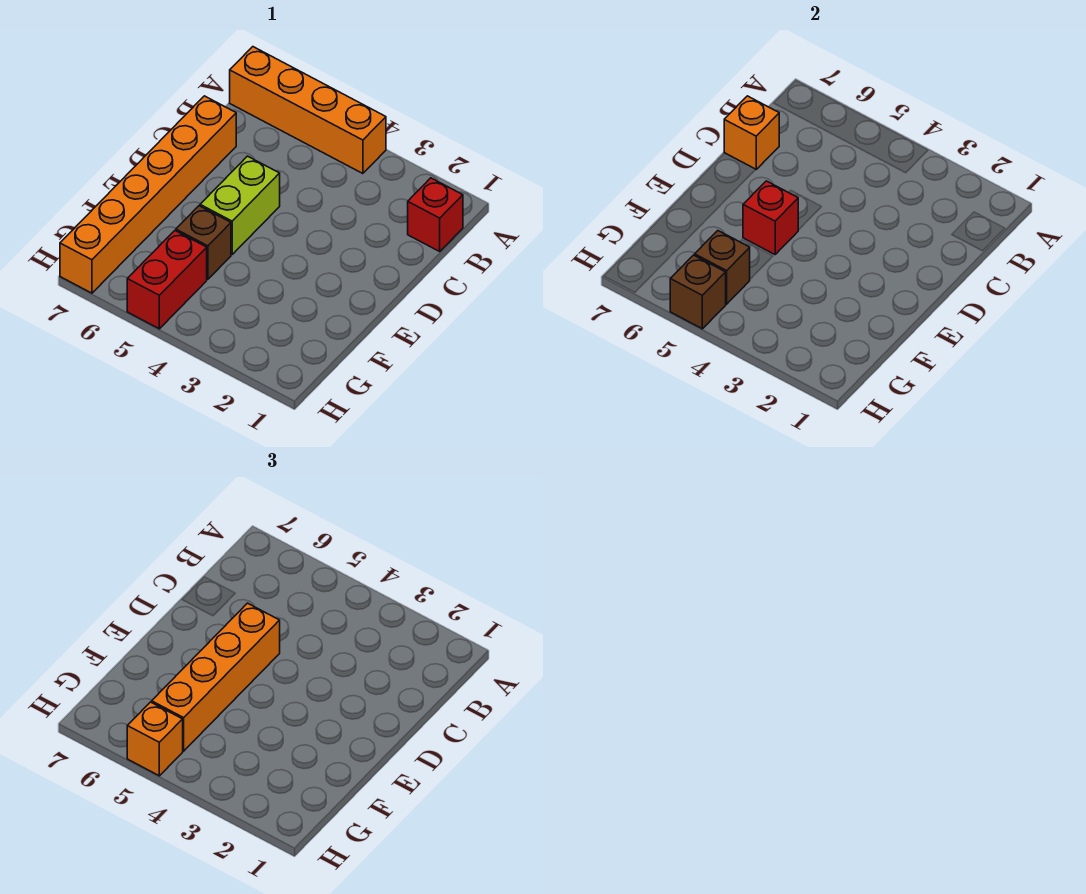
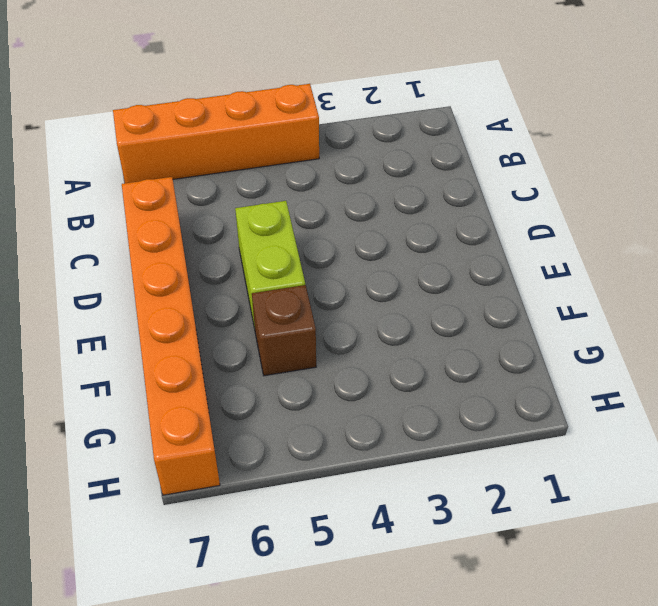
none -> red 1x1 brick [408,178,463,251]
none -> red 1x2 brick [127,231,207,329]
none -> orange 1x1 brick [724,96,779,169]

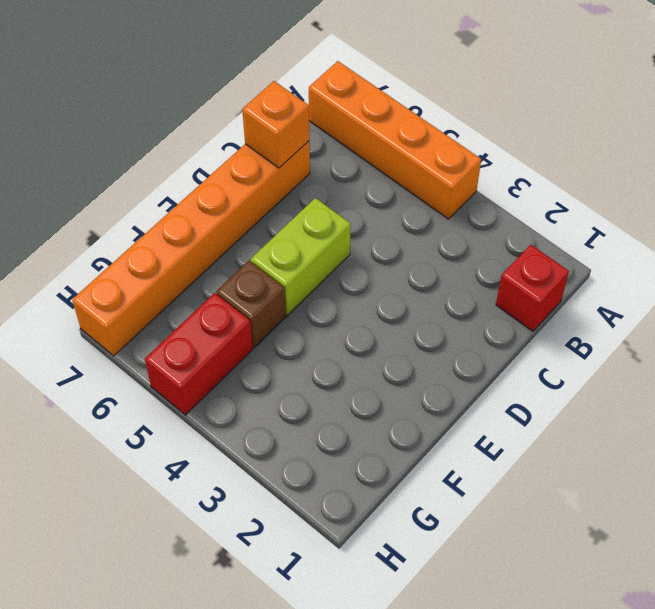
none -> red 1x1 brick [743,181,798,254]
none -> brown 1x1 brick [695,231,750,304]
none -> brown 1x1 brick [670,255,726,329]

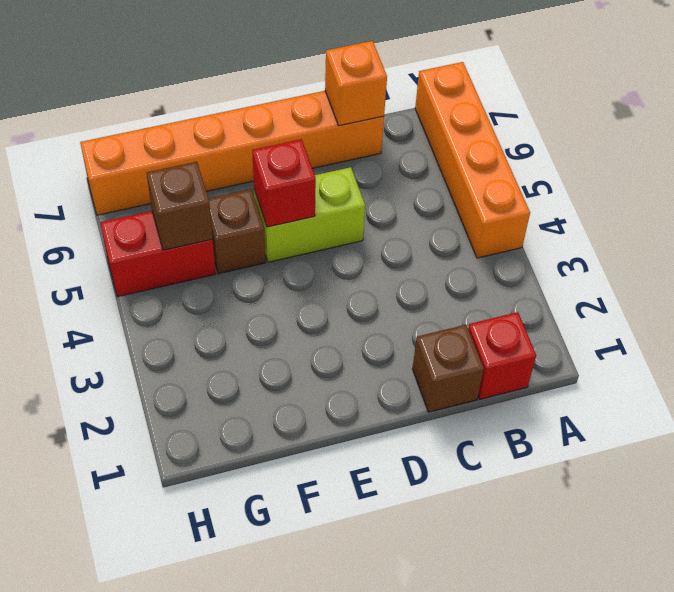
brown 1x1 brick [412,325,484,412] -> brown 1x1 brick moved to [670,255,726,329]
none -> orange 1x4 brick [152,603,280,751]
none -> orange 1x1 brick [127,702,183,776]

